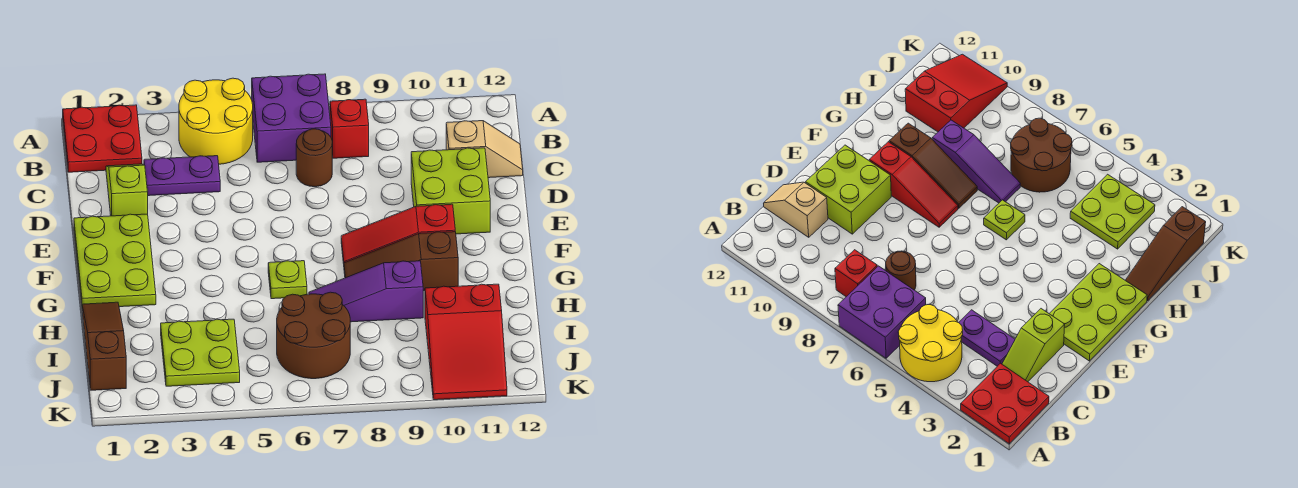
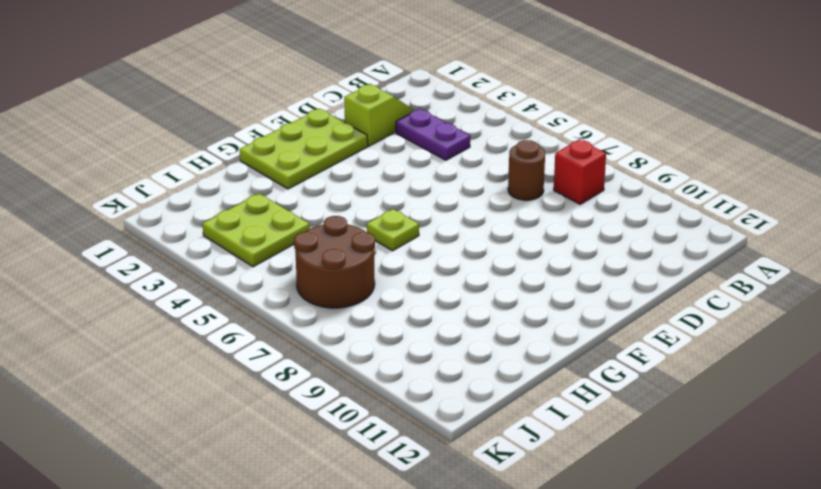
none -> red 2x2 plate [63,105,142,172]
none -> yellow 2x2 round brick [179,78,253,164]
none -> purple 2x2 brick [252,74,331,162]

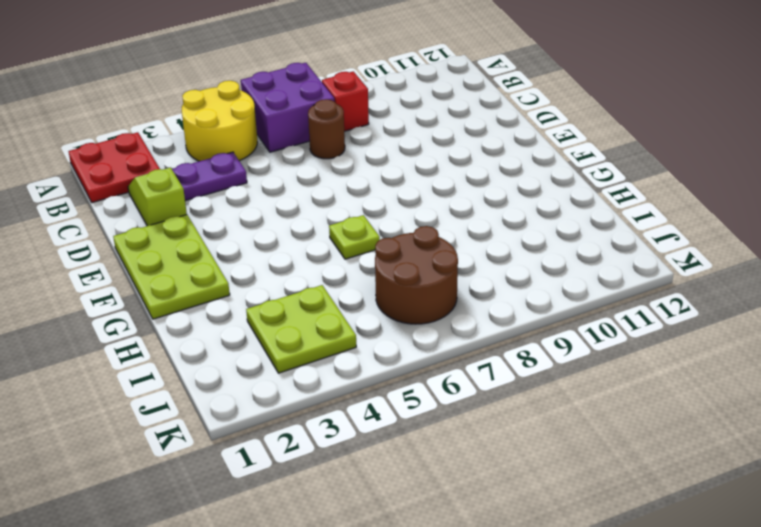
none -> tan 1x2 slope [446,121,523,178]
none -> lime 2x2 brick [411,148,490,234]
none -> red 1x3 slope [341,204,455,264]

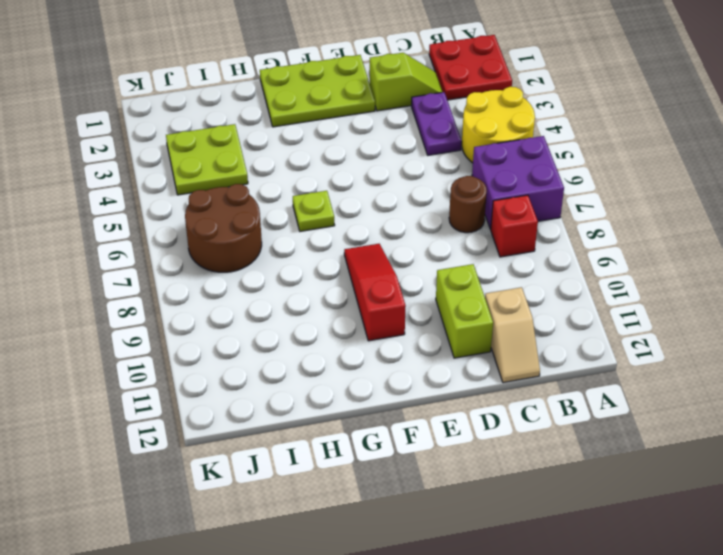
lime 1x2 brick [436,264,493,358] -> lime 2x2 brick [411,148,490,234]
none -> brown 1x3 slope [344,232,458,291]
none -> brown 1x3 slope [82,302,126,390]
none -> purple 1x3 slope [309,261,423,322]

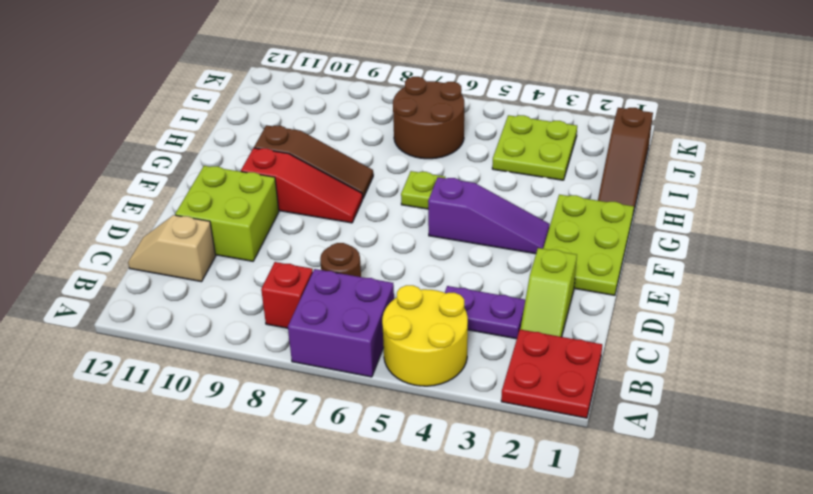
purple 1x3 slope [428,177,550,254] -> purple 1x3 slope moved to [309,261,423,322]
none -> red 2x3 slope [425,284,507,400]

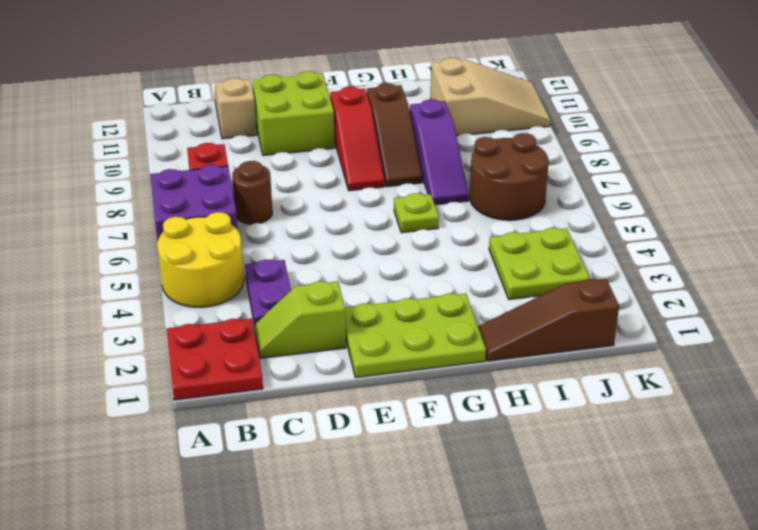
tan 2x3 slope [431,58,551,136] -> red 2x3 slope [425,284,507,400]

